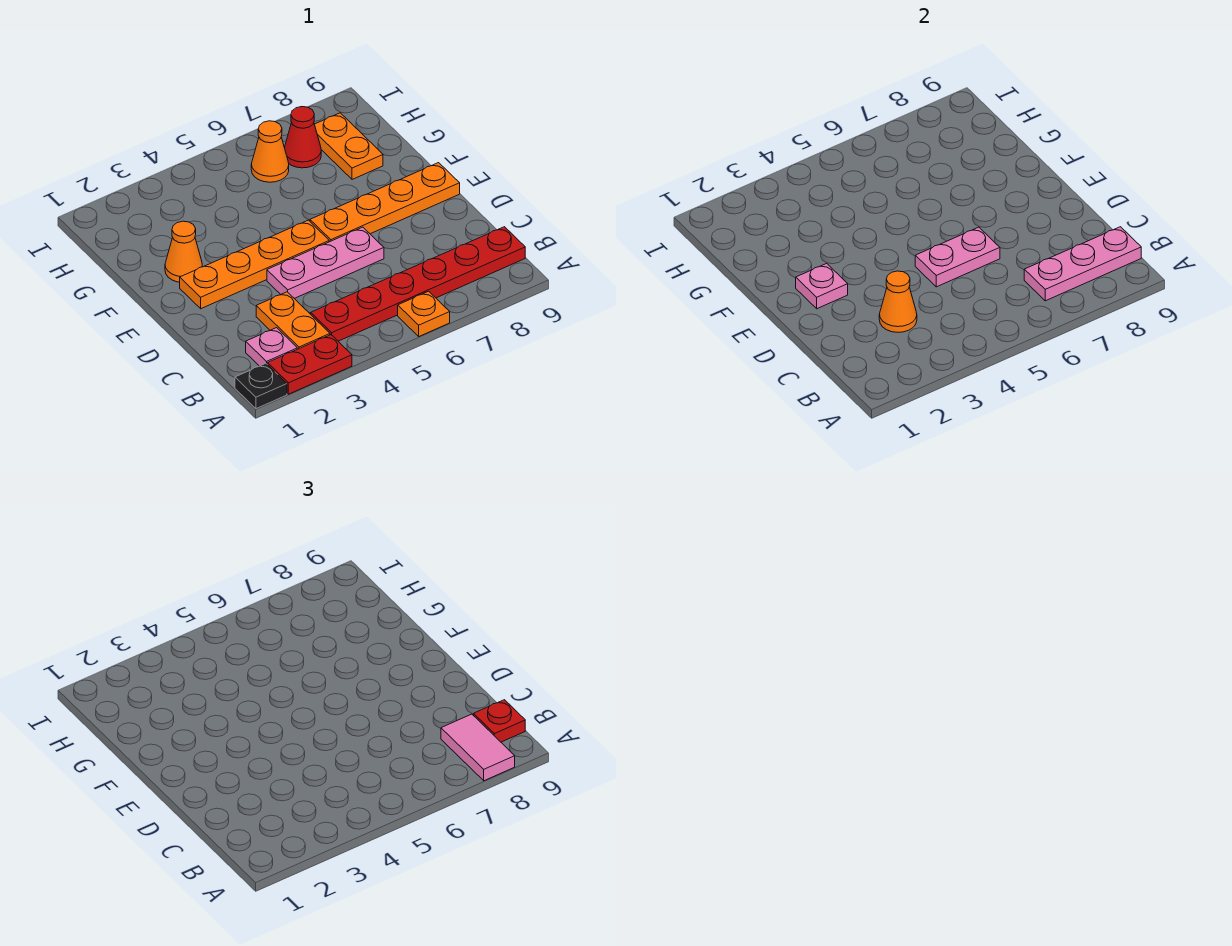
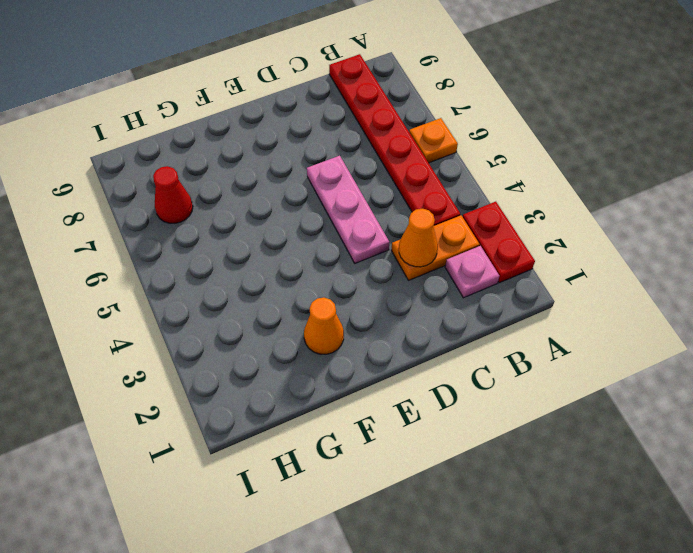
none -> black 1x1 plate [235,364,287,409]
none -> orange 1x4 plate [180,220,329,309]
none -> orange 1x4 plate [310,163,460,242]

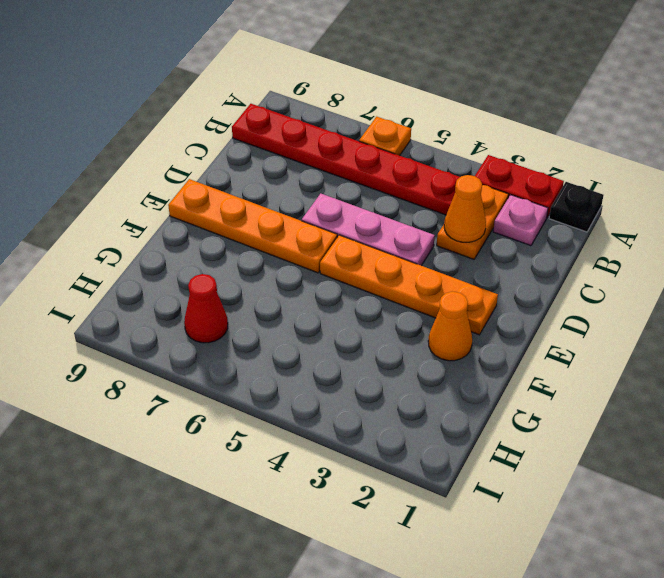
none -> orange 1x2 plate [315,113,383,179]
none -> orange 1x1 cone [251,121,289,182]
none -> pink 1x3 plate [1024,227,1141,301]

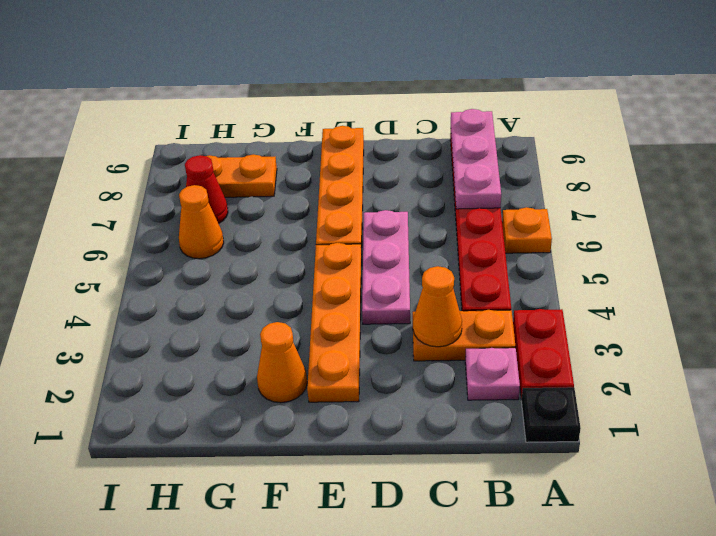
none -> pink 1x2 plate [915,227,1000,287]
none -> pink 1x1 plate [796,263,848,309]
none -> pink 1x2 tile [441,714,515,781]

